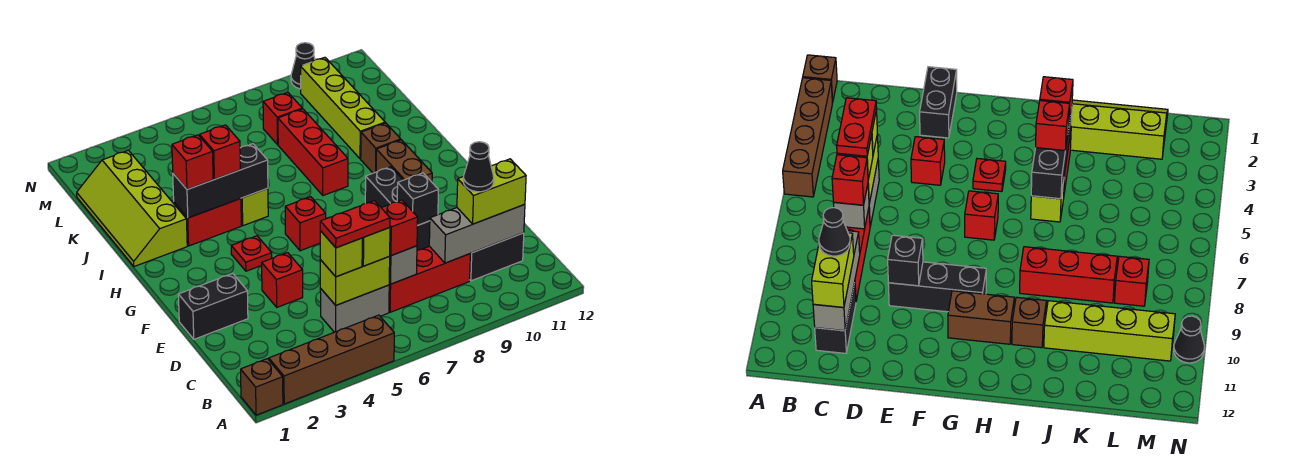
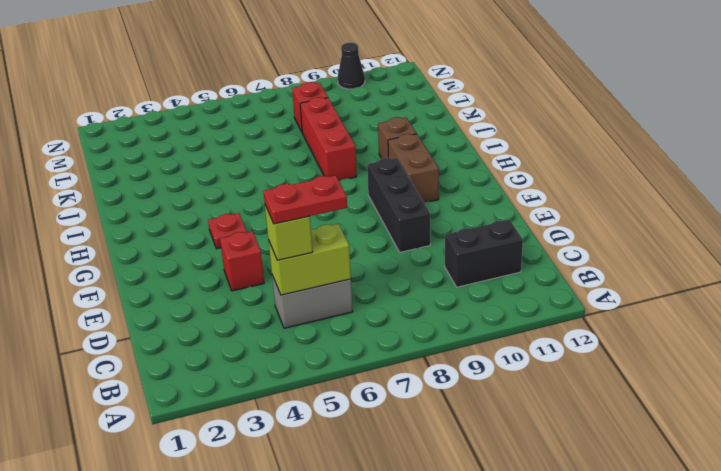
none -> brown 1x1 brick [241,359,283,415]
none -> brown 1x4 brick [269,315,394,404]
none -> red 1x3 brick [389,246,470,312]
none -> black 1x2 brick [178,273,248,339]

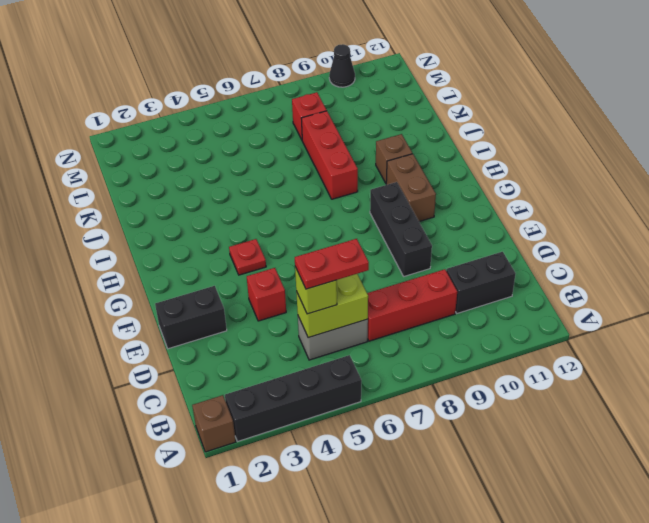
black 1x4 brick [225,355,361,442] -> brown 1x4 brick [269,315,394,404]
none -> red 1x1 brick [285,197,326,251]
none -> lime 2x4 slope [77,150,187,266]
none -> red 1x2 brick [174,199,241,246]
none -> lime 1x1 brick [241,188,268,226]

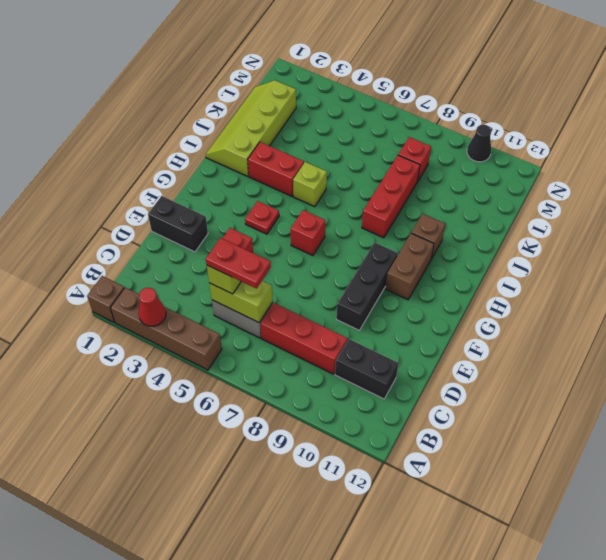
red 1x1 cone [138,288,166,326] -> none
none -> lime 1x4 brick [300,57,385,159]
none -> grey 1x1 brick [389,246,417,284]
none -> grey 1x3 brick [429,204,525,263]
none -> black 1x1 brick [397,173,438,225]

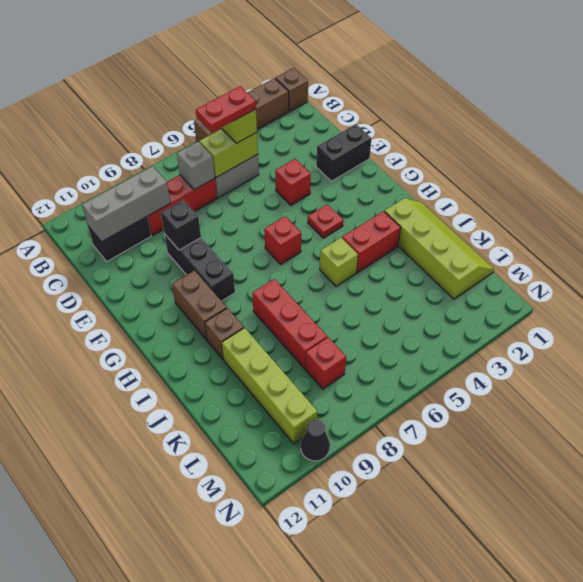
none -> black 1x3 brick [173,144,268,218]
none -> lime 1x1 brick [362,228,390,266]
none -> red 1x1 brick [382,200,418,256]
none -> lime 1x2 brick [457,159,526,224]

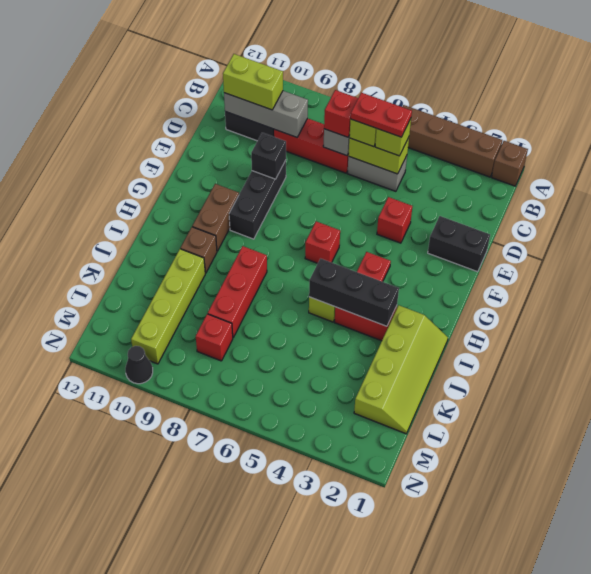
none -> red 1x1 brick [172,135,213,189]
none -> red 1x1 brick [199,125,240,179]
none -> black 1x1 cone [463,142,494,192]

